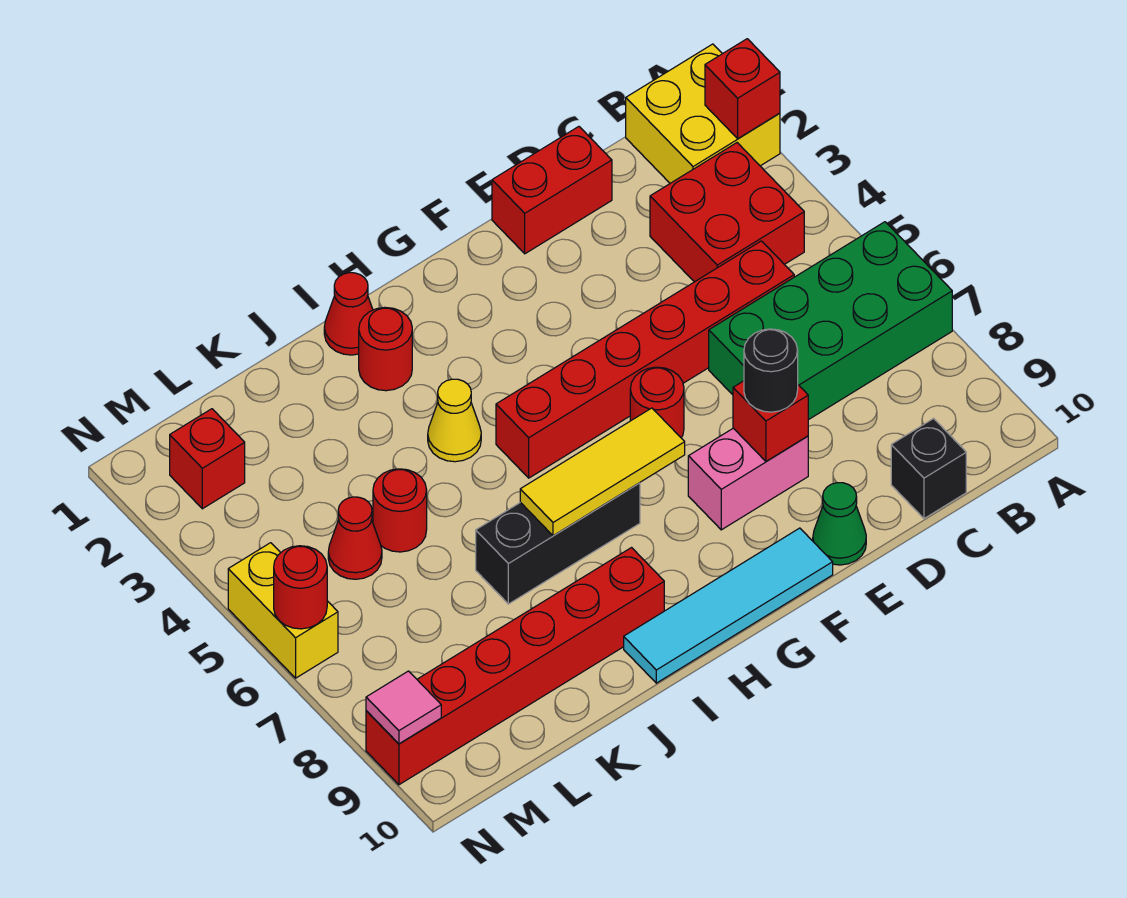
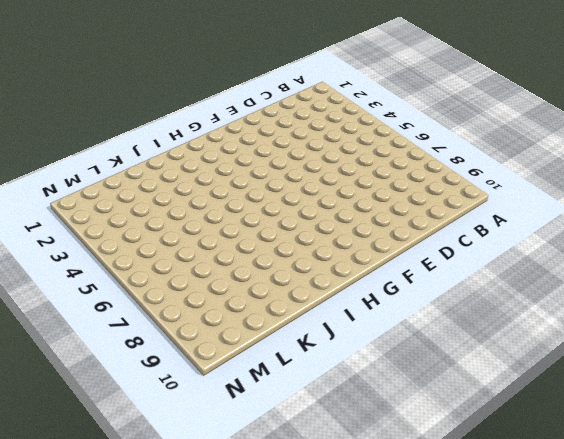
none -> yellow 2x2 brick [626,44,780,183]
none -> green 2x4 brick [709,222,952,420]
none -> red 2x2 brick [650,143,804,282]

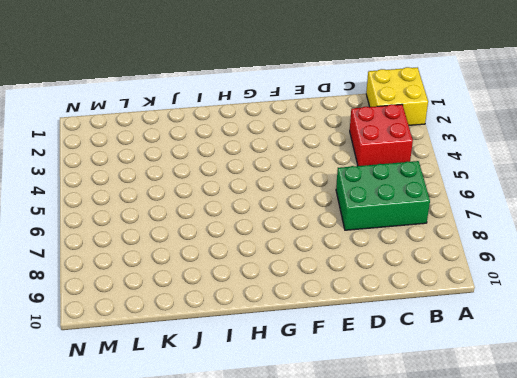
green 2x3 brick [336,161,430,230] -> green 2x4 brick [709,222,952,420]
none -> red 1x6 brick [496,241,794,478]
none -> black 1x1 brick [891,419,966,519]
none -> red 1x2 brick [492,127,612,254]

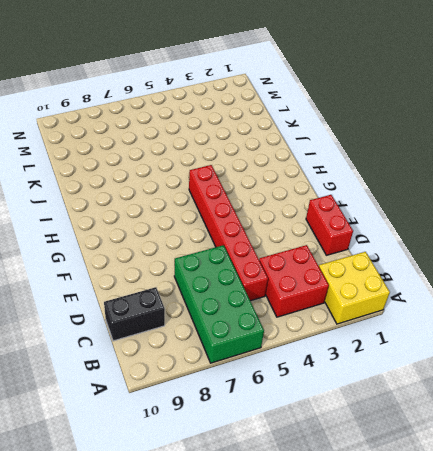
black 1x2 brick [104,287,165,341] -> black 1x1 brick [891,419,966,519]
none -> pink 1x2 brick [688,428,808,530]
none -> green 1x1 cone [813,483,866,565]
none -> red 1x1 round brick [630,367,684,438]

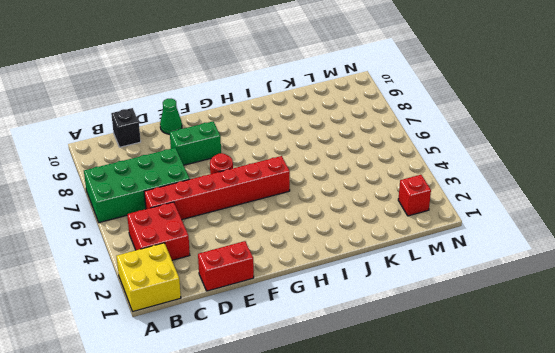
green 1x2 brick [170,121,221,165] -> pink 1x2 brick [688,428,808,530]
none -> cyan 1x4 tile [624,528,833,683]
none -> black 1x3 brick [476,483,640,604]
none -> red 1x1 cone [324,273,373,355]

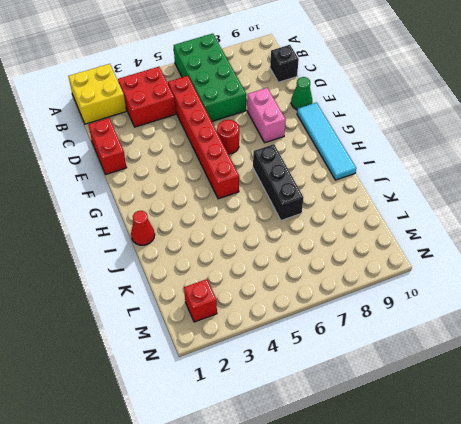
none -> red 1x1 round brick [359,307,412,391]
none -> yellow 1x1 cone [428,379,481,462]
none -> red 1x6 brick [366,548,664,785]

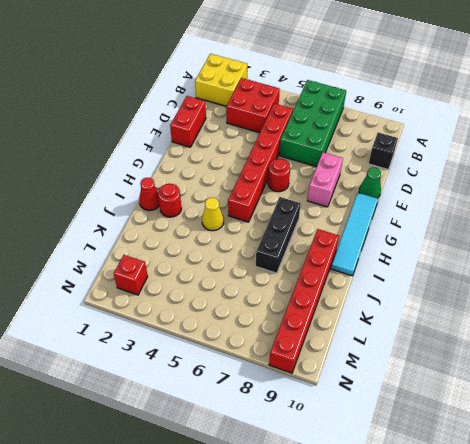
none -> red 1x1 round brick [373,469,427,552]
none -> red 1x1 cone [328,497,382,579]
none -> yellow 1x2 brick [228,543,338,678]

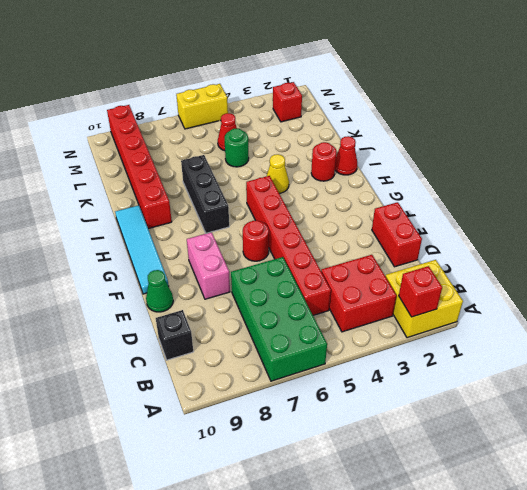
green 1x1 round brick [225,128,249,167] -> red 1x1 round brick [373,469,427,552]
none -> red 1x1 brick [733,381,808,461]
none -> yellow 1x3 tile [520,408,685,536]
none -> red 1x1 round brick [274,546,327,629]

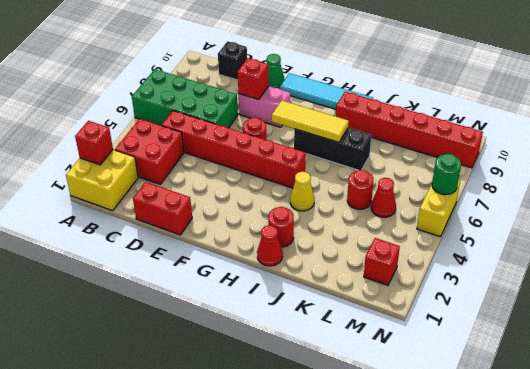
green 1x1 round brick [432,154,461,195] -> red 1x1 round brick [274,546,327,629]
none -> pink 1x1 tile [366,671,441,744]
none -> black 1x1 round brick [744,329,798,412]

